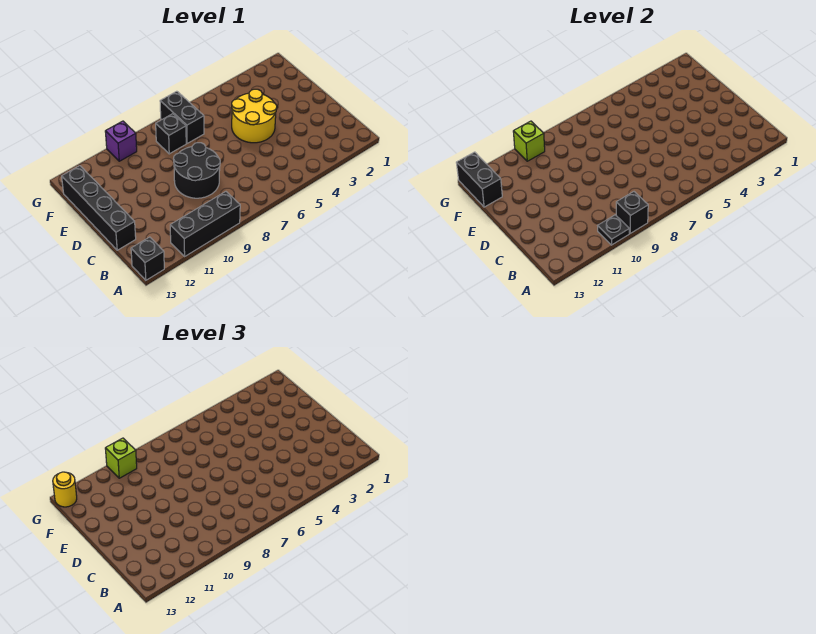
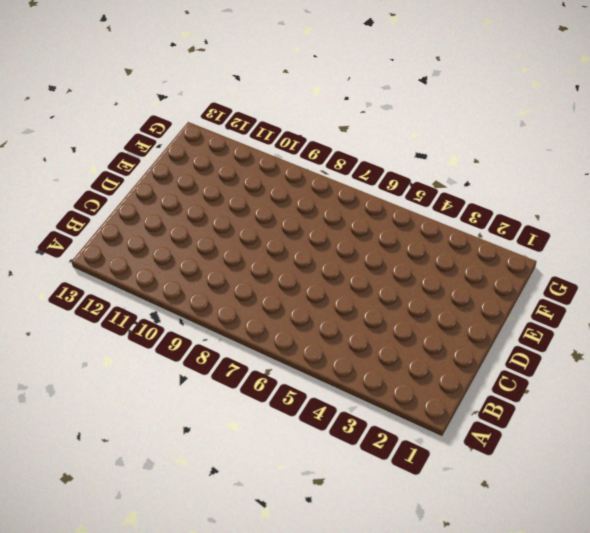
none -> black 1x3 brick [170,192,240,256]
none -> black 1x1 brick [131,237,164,280]
none -> black 2x2 round brick [174,143,220,198]

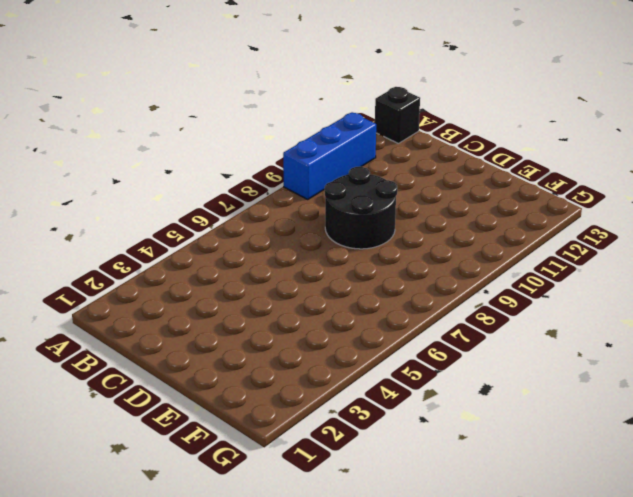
blue 1x3 brick [283,112,376,199] -> black 1x3 brick [170,192,240,256]
none -> black 1x4 brick [62,166,136,250]
none -> yellow 2x2 round brick [231,89,277,143]
none -> black 1x2 brick [160,91,204,144]

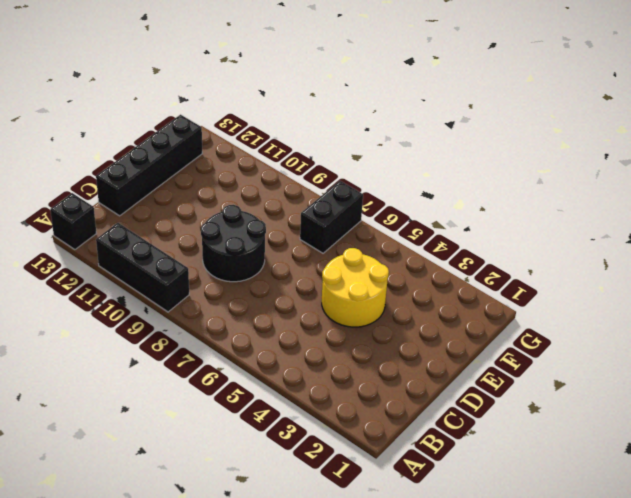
none -> black 1x1 brick [156,114,186,154]
none -> purple 1x1 brick [105,121,137,161]
none -> black 1x1 brick [616,192,648,233]

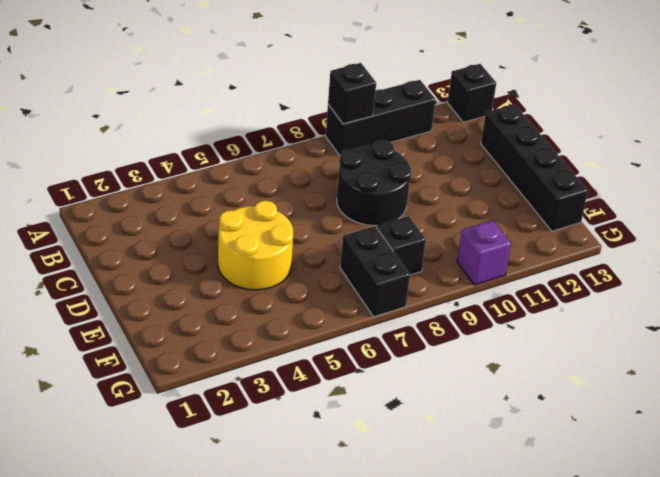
none -> black 1x1 plate [598,215,629,245]
none -> black 1x2 brick [456,152,502,207]
none -> lime 1x1 brick [513,121,545,161]

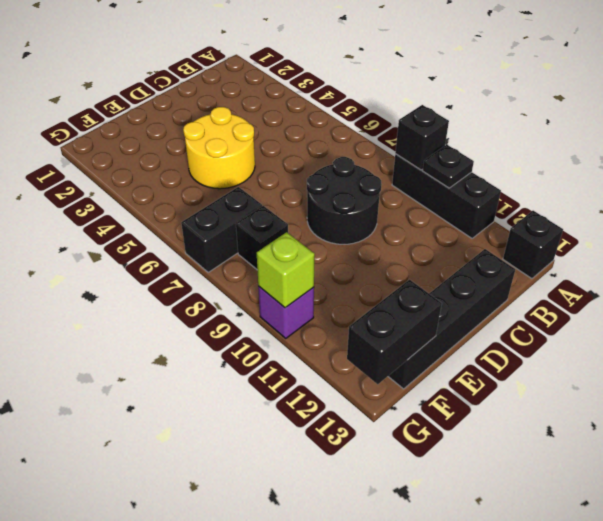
none -> lime 1x1 brick [105,438,137,478]
none -> yellow 1x1 round brick [53,472,77,507]

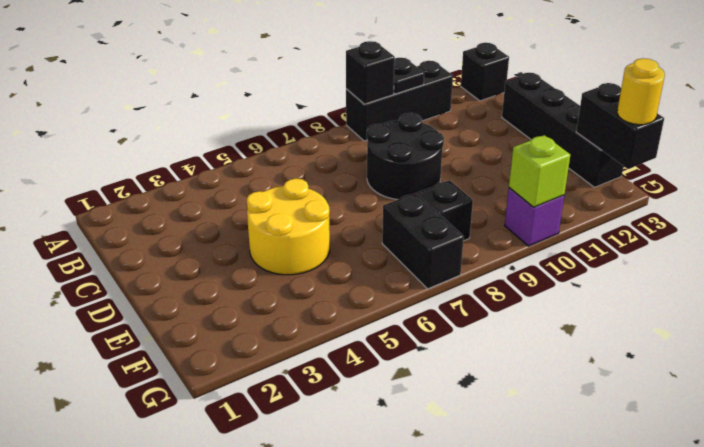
none -> lime 1x1 brick [105,438,137,478]

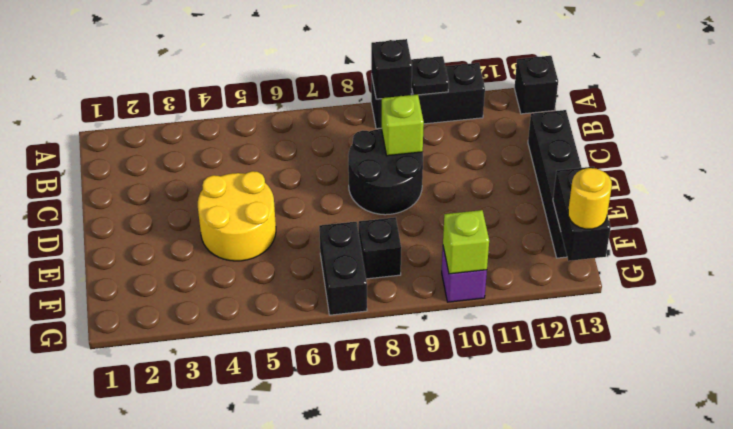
lime 1x1 brick [381,94,424,156] -> lime 1x1 brick moved to [105,438,137,478]

